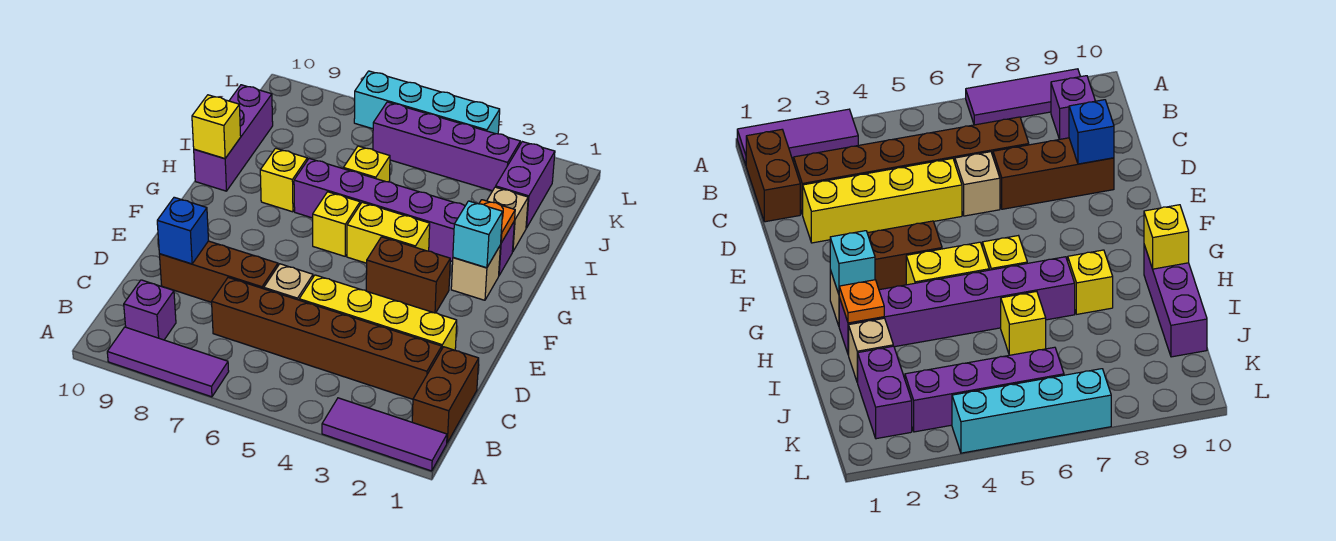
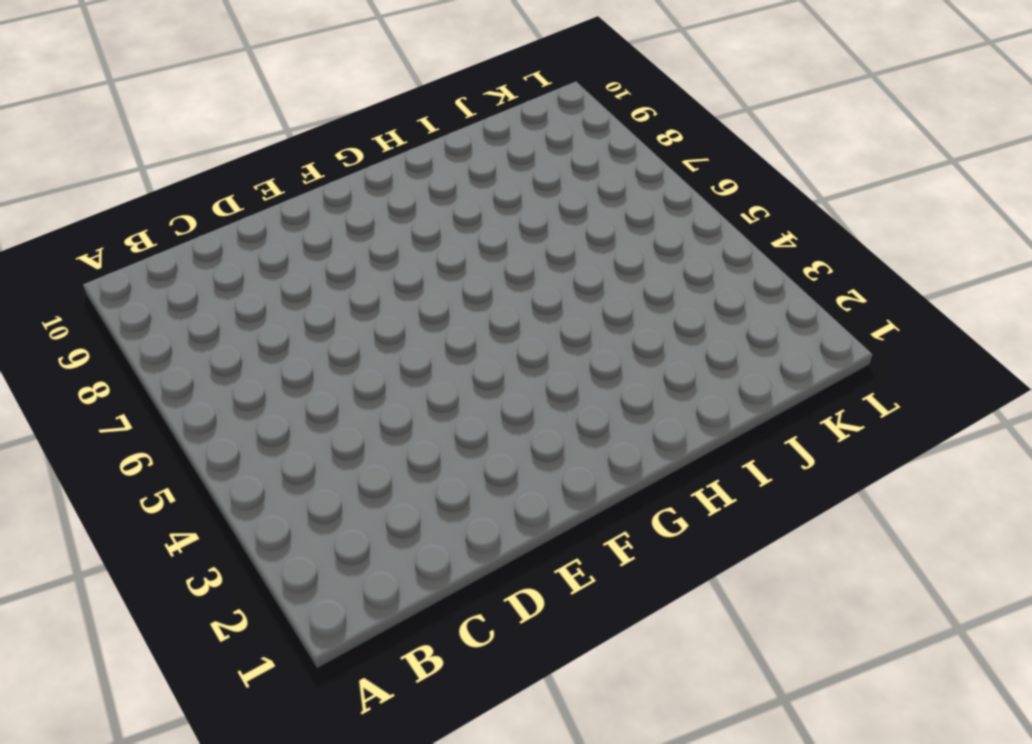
none -> purple 1x3 tile [322,398,447,471]
none -> purple 1x3 tile [107,327,229,397]
none -> brown 1x2 brick [412,347,479,443]

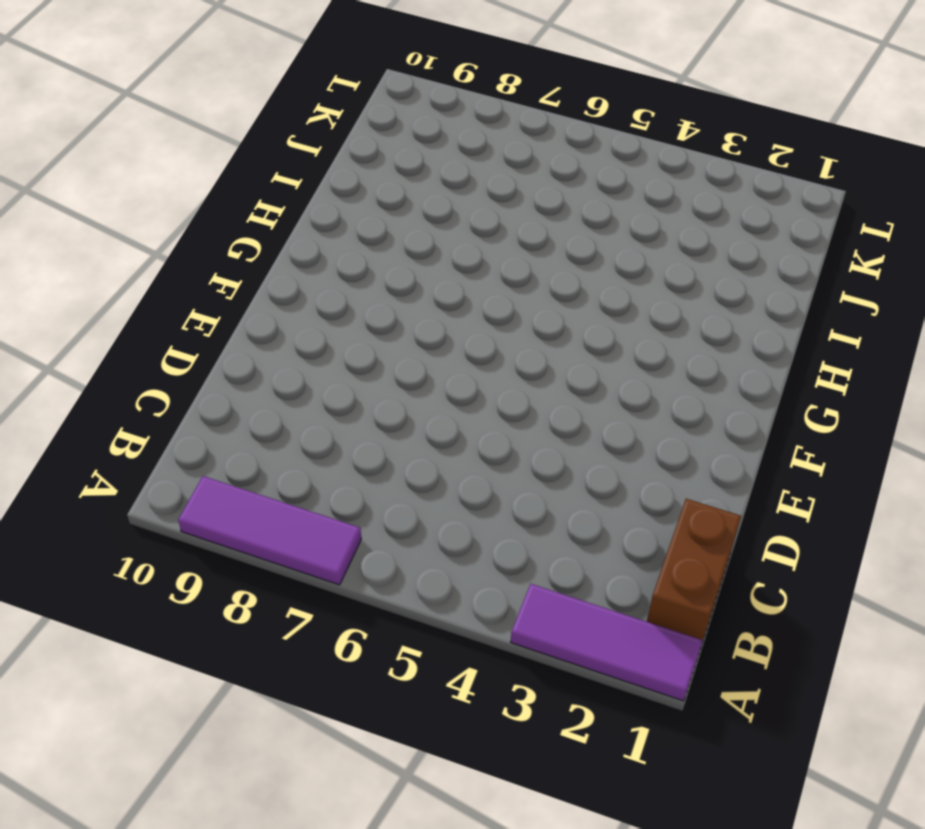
none -> purple 1x1 brick [124,280,176,340]
none -> brown 1x6 brick [212,278,442,399]
none -> yellow 1x4 brick [299,275,457,350]

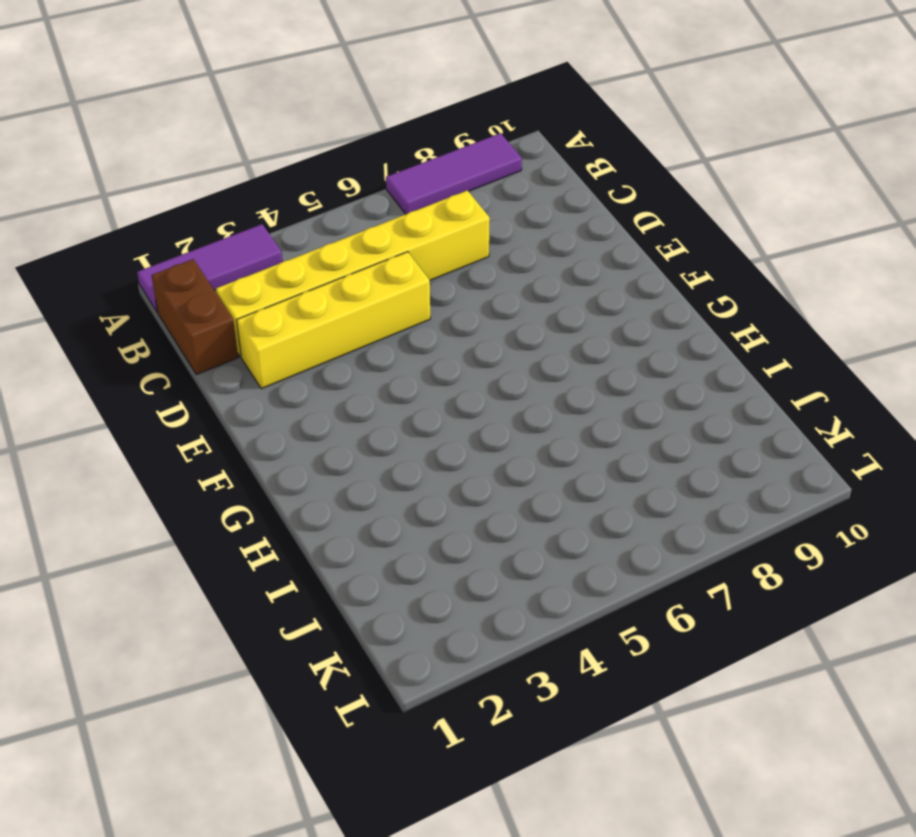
yellow 1x6 brick [216,190,490,357] -> brown 1x6 brick [212,278,442,399]
none -> purple 1x1 brick [124,280,176,340]
none -> tan 1x1 brick [264,264,313,300]
none -> brown 1x3 brick [159,241,278,302]

